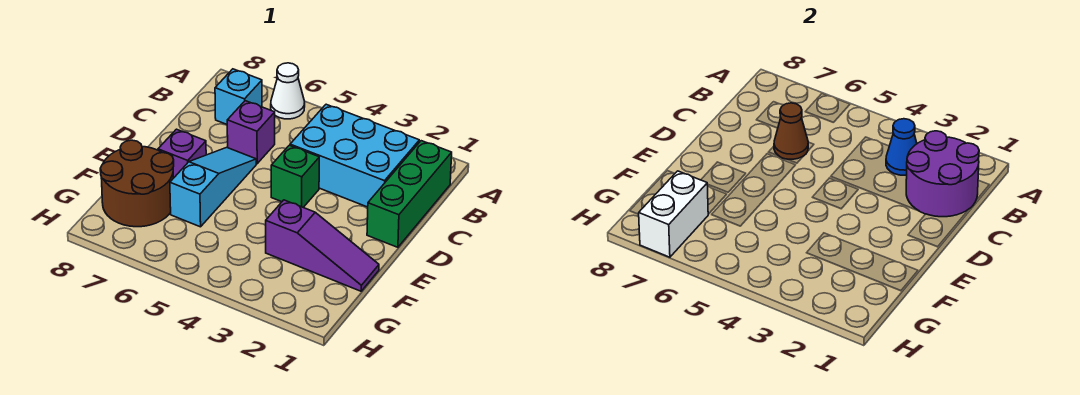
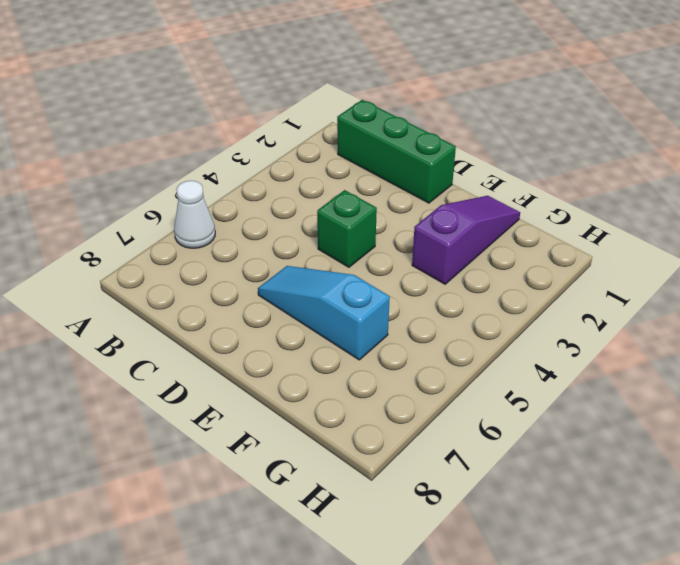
none -> cyan 2x3 brick [290,104,419,207]
none -> cyan 1x1 brick [215,69,262,124]
none -> purple 1x1 brick [227,101,275,164]

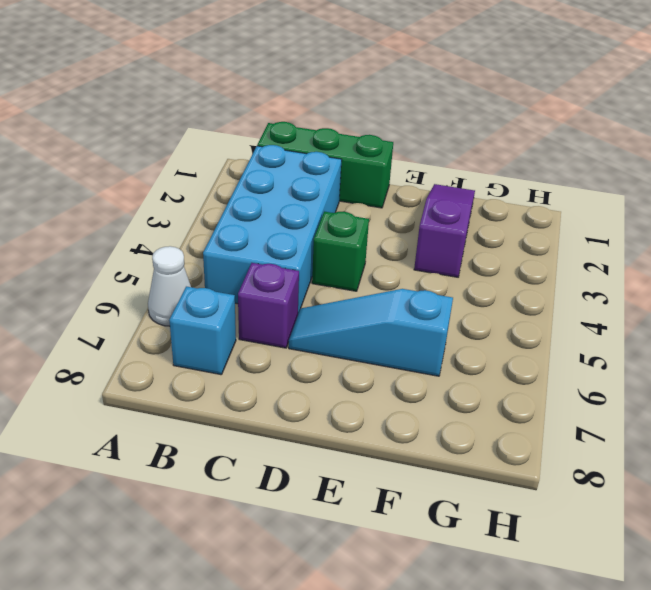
cyan 2x4 brick [203,145,342,313] -> cyan 2x3 brick [290,104,419,207]
none -> purple 1x1 brick [158,129,206,178]
none -> brown 2x2 round brick [100,140,174,227]
none -> purple 2x2 round brick [906,131,979,217]

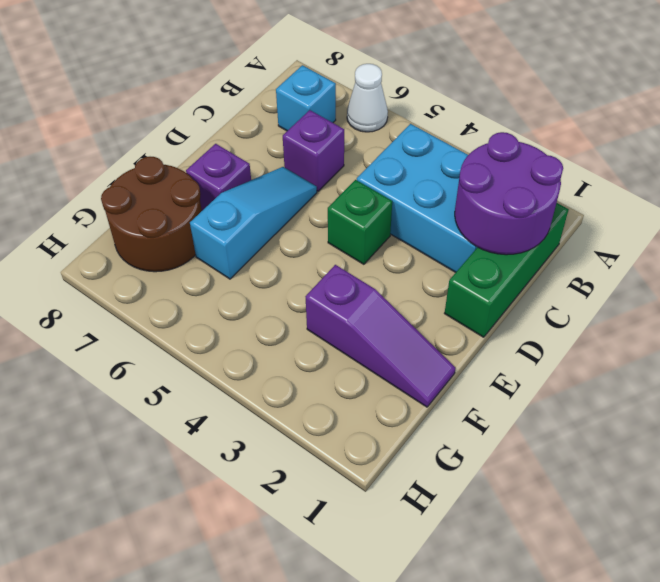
none -> blue 1x1 cone [886,119,917,175]
none -> brown 1x1 cone [774,103,808,159]
none -> white 1x2 brick [638,171,708,257]

